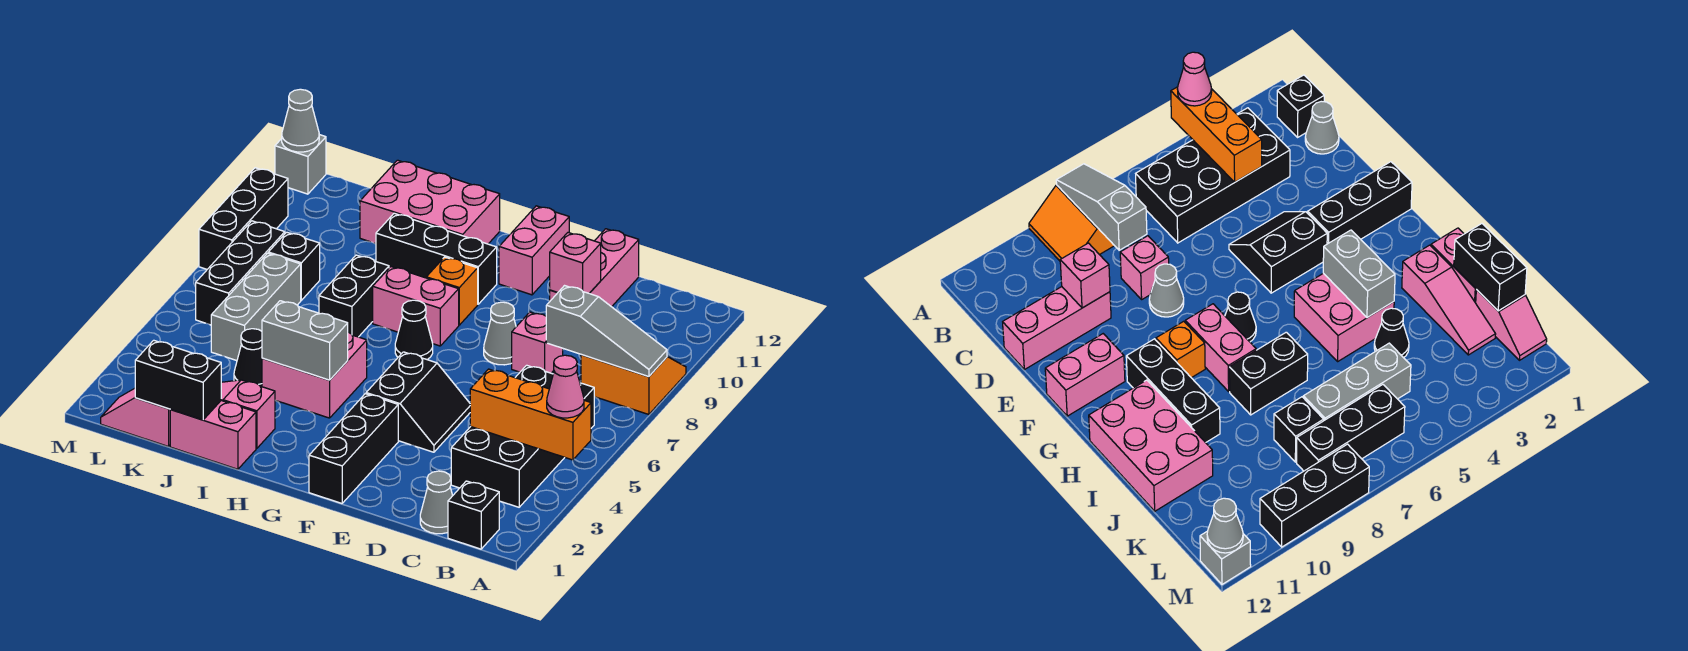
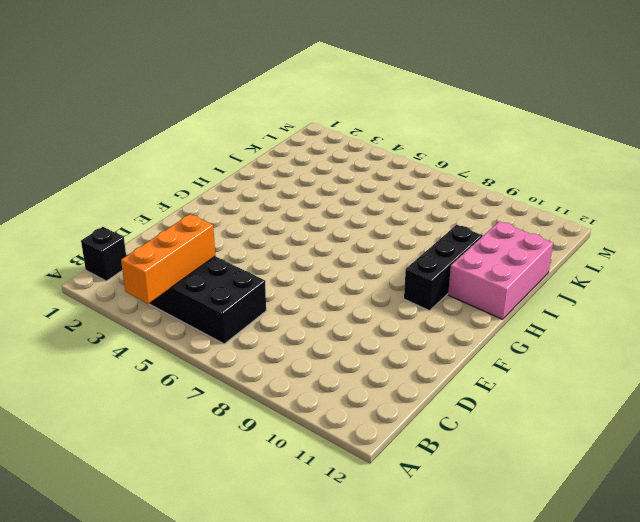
none -> orange 2x2 slope [581,355,686,414]
none -> grey 1x1 cone [420,471,453,534]
none -> pink 1x1 brick [512,312,563,373]
none -> pink 1x3 brick [550,229,639,307]

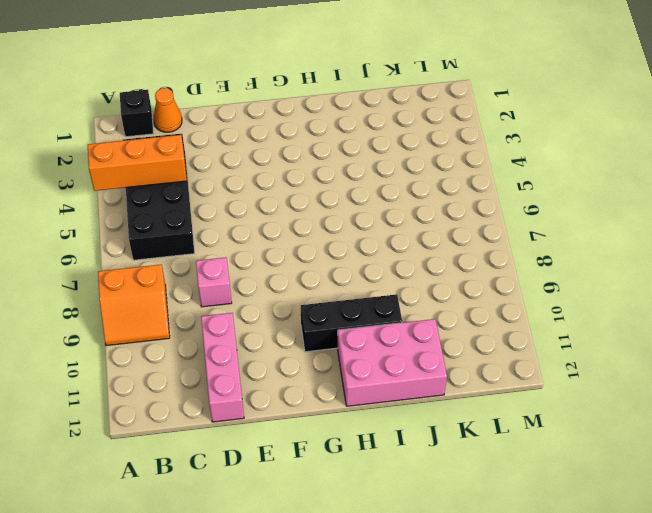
orange 1x1 cone [154,88,182,132] -> grey 1x1 cone [420,471,453,534]
none -> black 2x2 slope [366,352,470,452]
none -> grey 1x1 cone [484,302,516,365]
none -> black 1x3 brick [309,394,398,503]
none -> pink 1x2 brick [499,206,569,295]

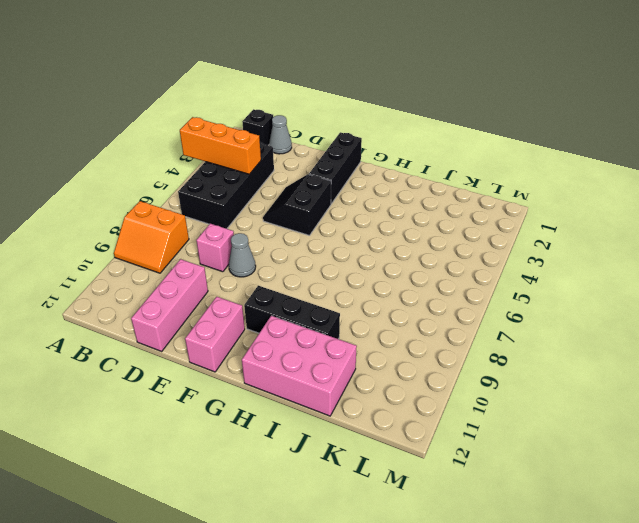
none -> black 1x1 cone [395,300,433,360]
none -> pink 1x2 brick [373,267,459,346]
none -> orange 1x1 brick [426,257,478,325]
none -> pink 2x2 brick [262,332,367,418]

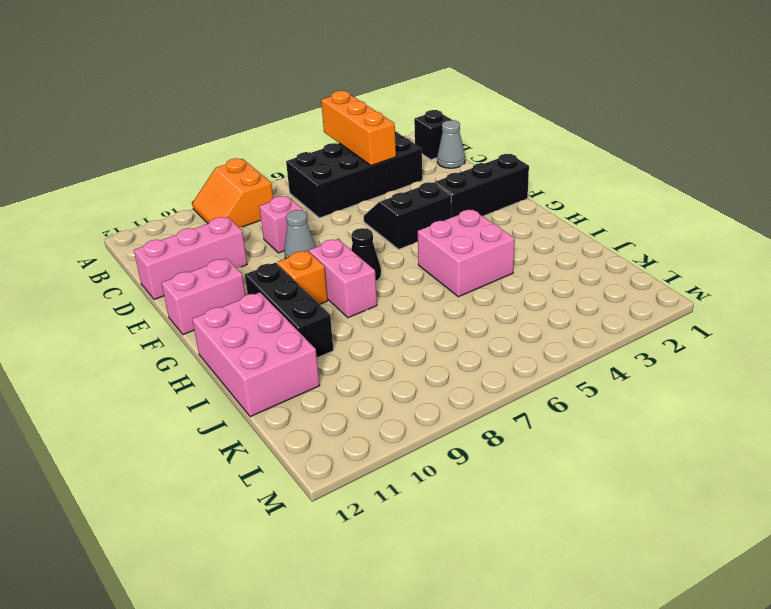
none -> pink 1x2 brick [170,401,256,469]
none -> pink 1x3 slope [221,380,275,448]
none -> black 1x2 brick [319,255,389,337]
none -> black 1x1 cone [234,329,262,387]

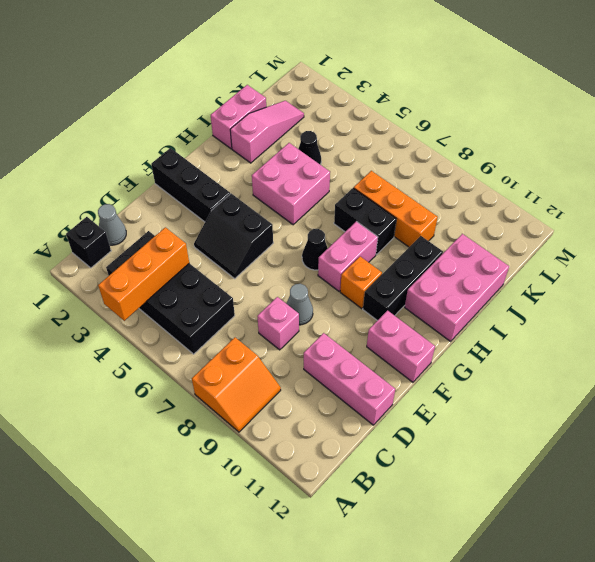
orange 1x3 brick [354,171,438,247] -> none
none -> pink 1x2 slope [101,388,171,446]
none -> grey 1x3 brick [211,253,301,361]
none -> black 1x1 brick [268,232,320,300]
none -> black 1x3 brick [196,221,285,325]

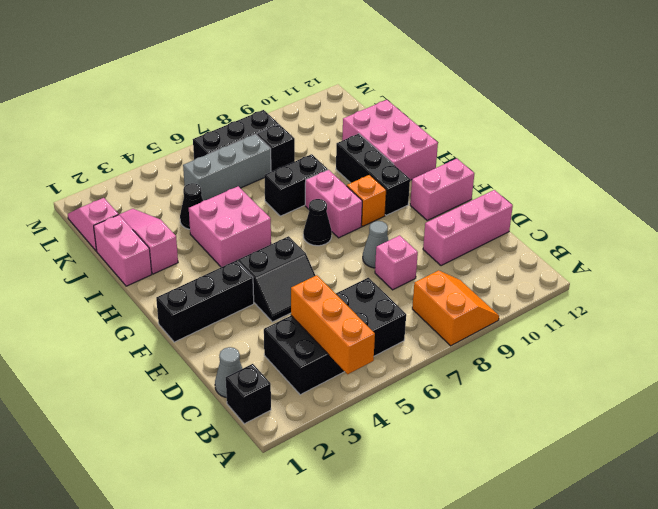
none -> black 1x3 brick [199,168,288,269]
none -> grey 1x1 brick [275,135,326,194]
none -> grey 1x3 slope [546,286,667,376]
none -> pink 1x1 brick [550,233,601,293]

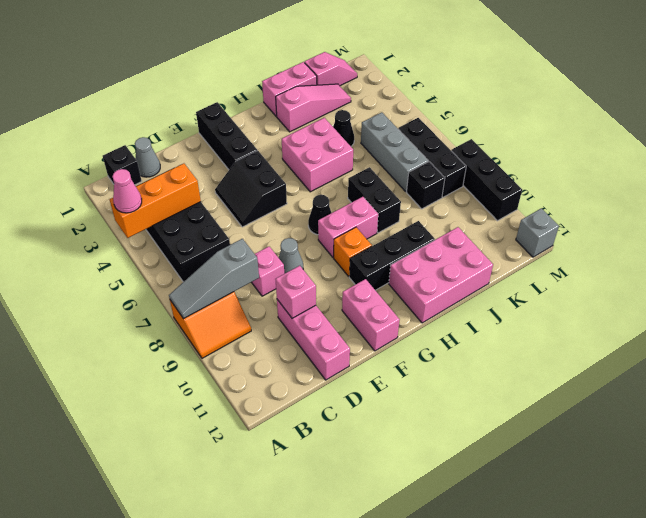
none -> grey 1x2 brick [262,301,348,380]
none -> black 1x2 brick [135,340,221,420]
none -> grey 1x1 cone [282,89,319,152]

